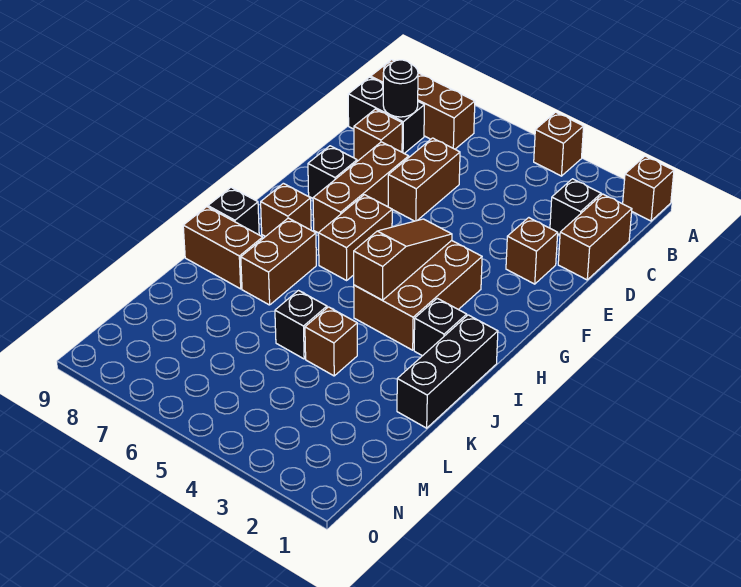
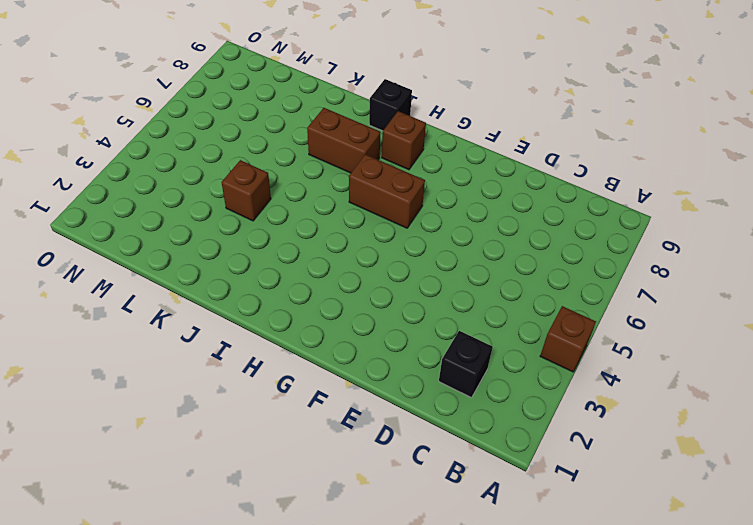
none -> brown 1x1 brick [623,156,674,221]
none -> brown 1x3 brick [371,60,475,149]
none -> brown 1x2 brick [558,194,632,280]

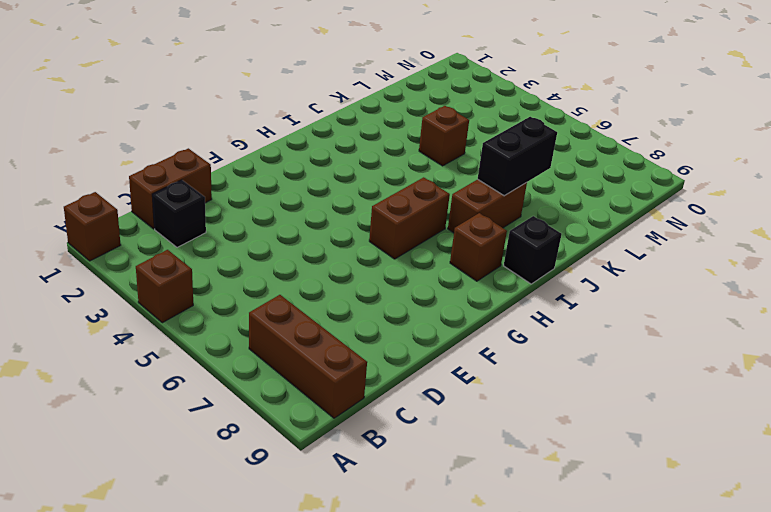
black 1x2 brick [478,117,557,196] -> black 1x2 brick turned to [348,77,424,153]
none -> brown 1x2 brick [388,138,460,221]
none -> brown 1x1 brick [354,109,402,161]
none -> brown 1x1 brick [506,218,558,284]

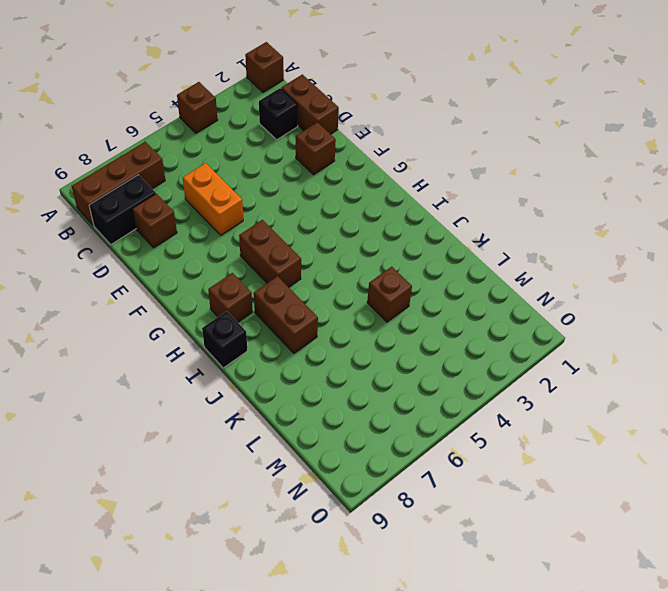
orange 1x2 brick [183,163,243,235] -> brown 1x2 brick [388,138,460,221]
none -> brown 1x3 brick [313,142,409,233]
none -> black 1x1 brick [308,146,357,198]
none -> brown 2x3 brick [354,240,482,350]

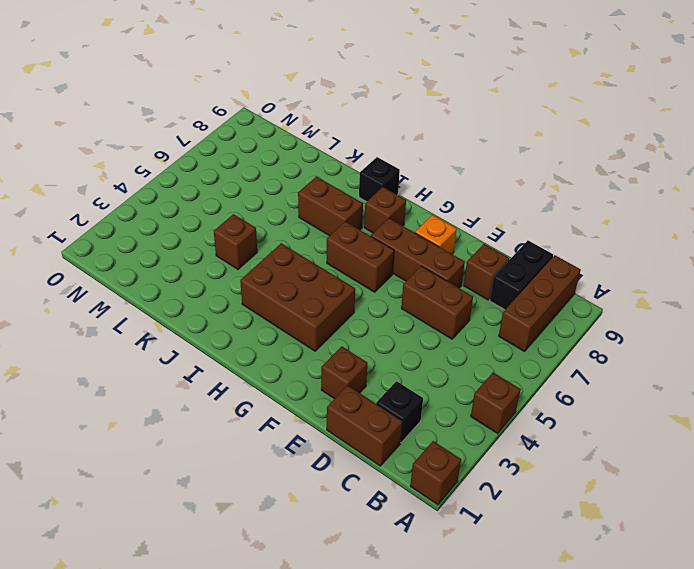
orange 1x1 brick [415,215,457,254] -> black 1x1 brick [308,146,357,198]
none -> black 1x3 brick [397,315,498,428]
none -> black 1x1 brick [414,298,467,356]
none -> brown 1x2 brick [183,207,263,289]

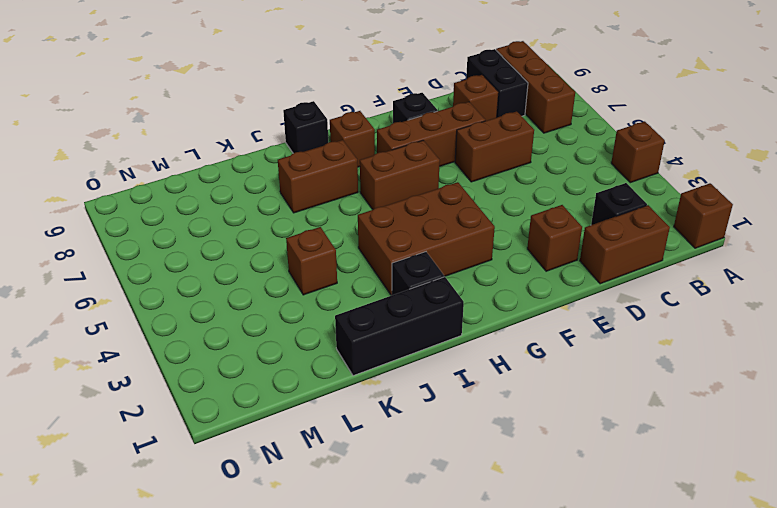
none -> brown 1x2 brick [183,207,263,289]
none -> black 1x1 brick [275,291,327,359]
none -> black 1x1 round brick [383,60,418,117]

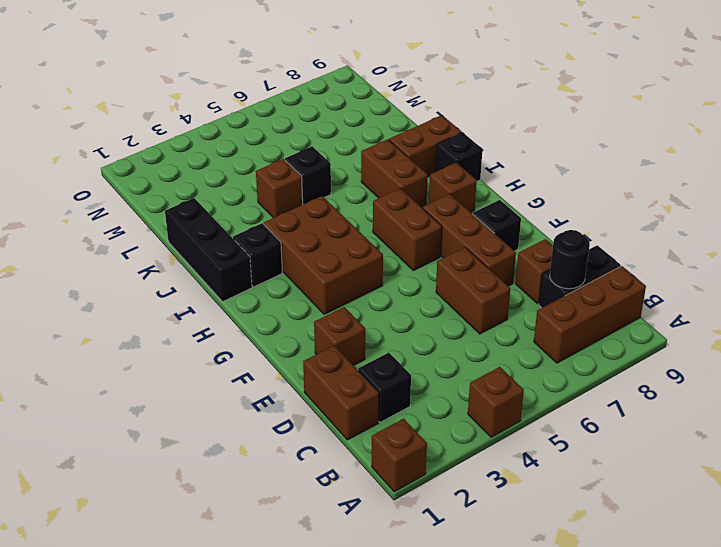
none -> brown 1x3 slope [354,219,452,300]

